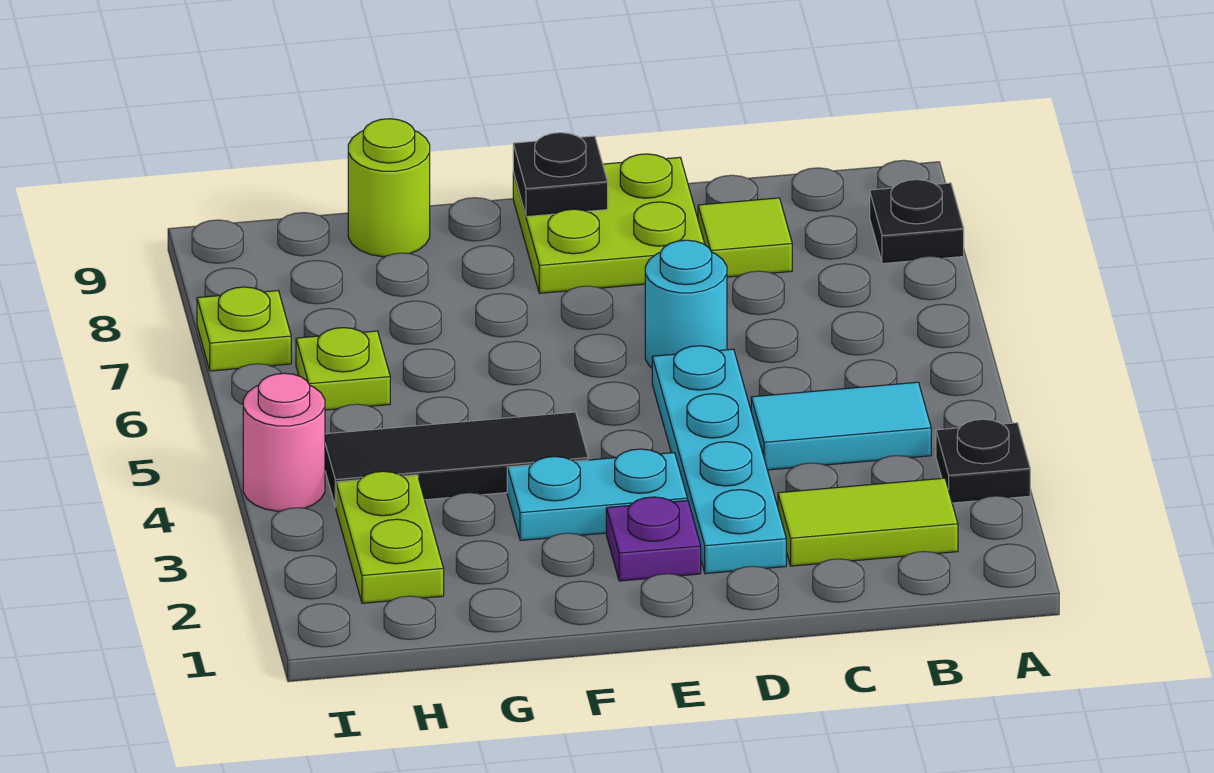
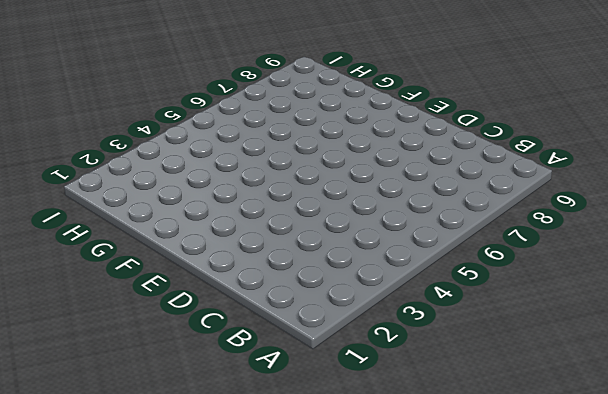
none -> black 1x1 plate [936,419,1030,503]
none -> black 1x1 plate [870,180,964,264]
none -> lime 1x2 tile [778,478,958,566]

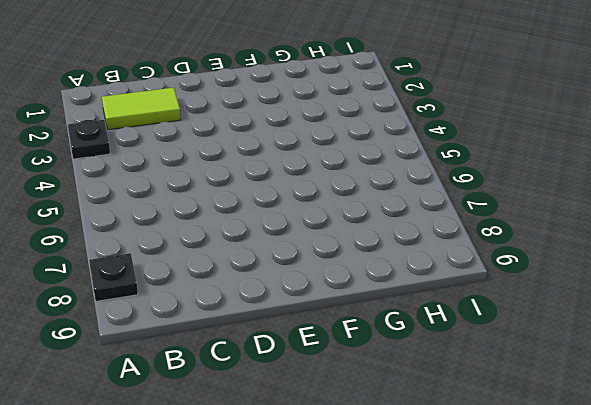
none -> cyan 1x2 tile [751,382,931,470]
none -> lime 1x1 tile [698,198,792,277]
none -> cyan 1x4 plate [652,346,786,574]

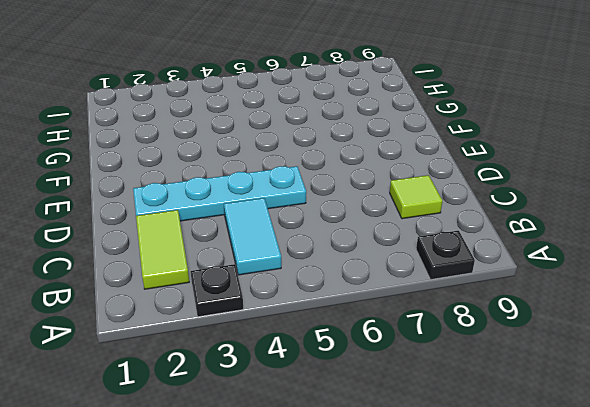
none -> cyan 1x1 round brick [645,240,727,368]
none -> lime 2x2 plate [513,154,705,293]
none -> purple 1x1 plate [606,497,701,581]

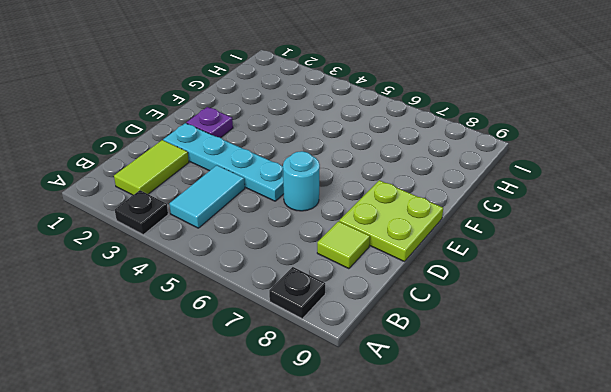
none -> cyan 1x2 plate [507,449,687,541]
none -> black 1x3 tile [325,412,588,507]
none -> lime 1x1 round brick [348,119,430,257]

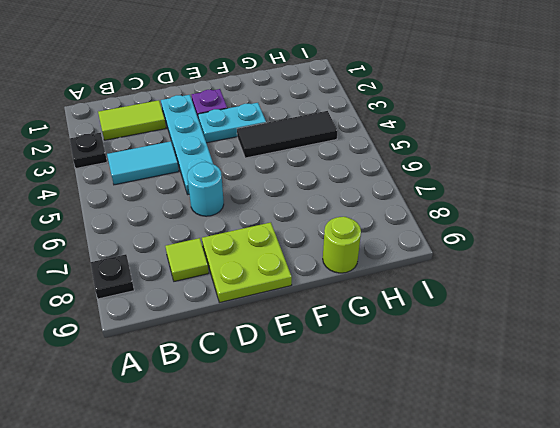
none -> lime 1x2 plate [336,471,444,603]
none -> lime 1x1 plate [296,328,390,410]
none -> pink 1x1 round brick [243,373,325,511]

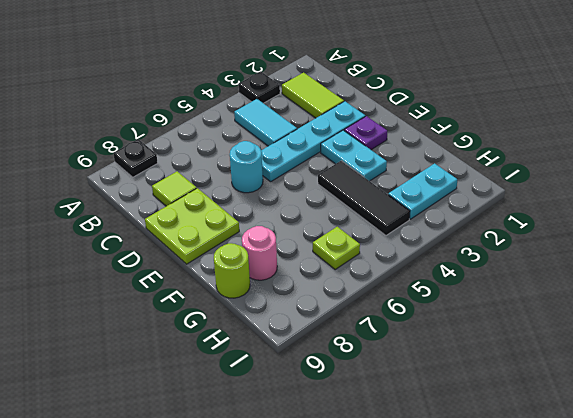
pink 1x1 round brick [242,226,277,280] -> pink 1x1 round brick moved to [243,373,325,511]
cyan 1x2 plate [388,163,457,219] -> lime 1x2 plate [336,471,444,603]
none -> lime 1x1 plate [197,287,291,371]
none -> black 1x1 plate [513,133,608,217]

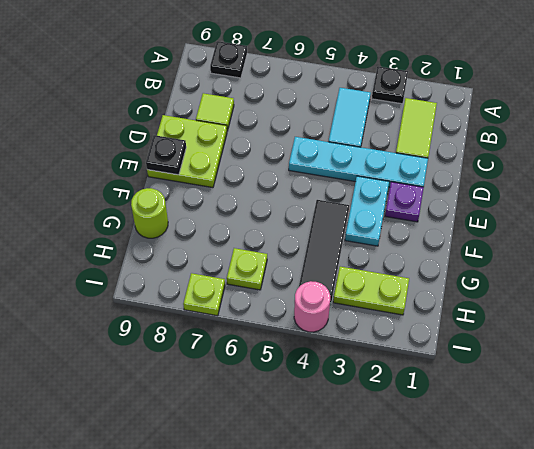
none -> cyan 1x1 round brick [645,240,727,368]

